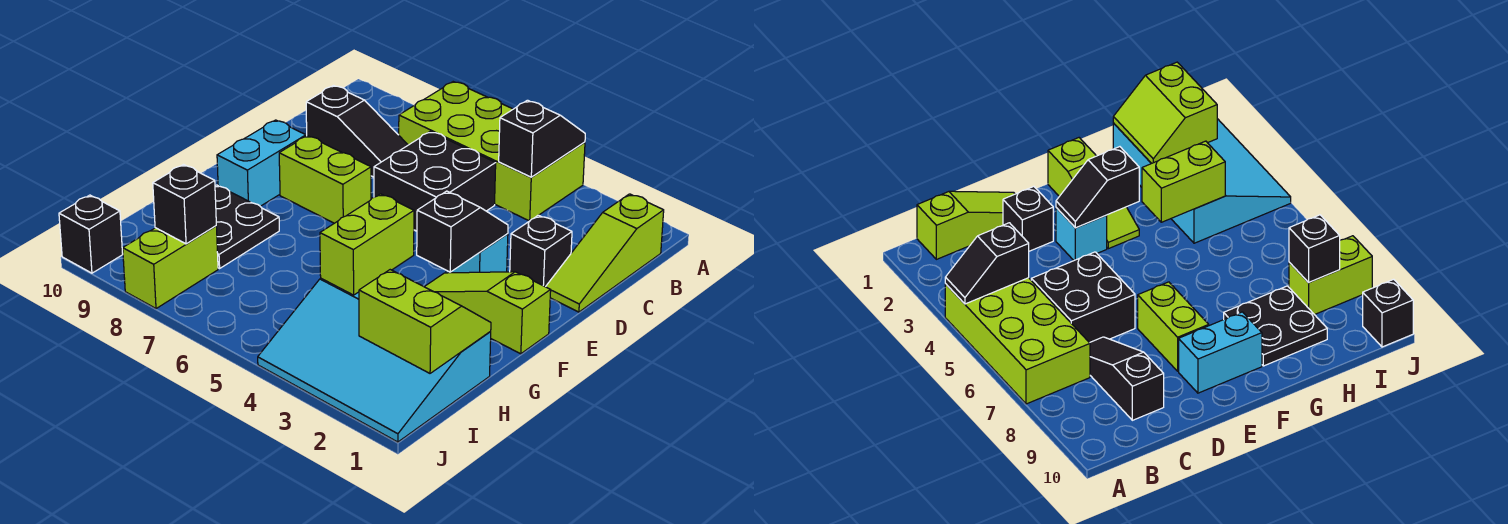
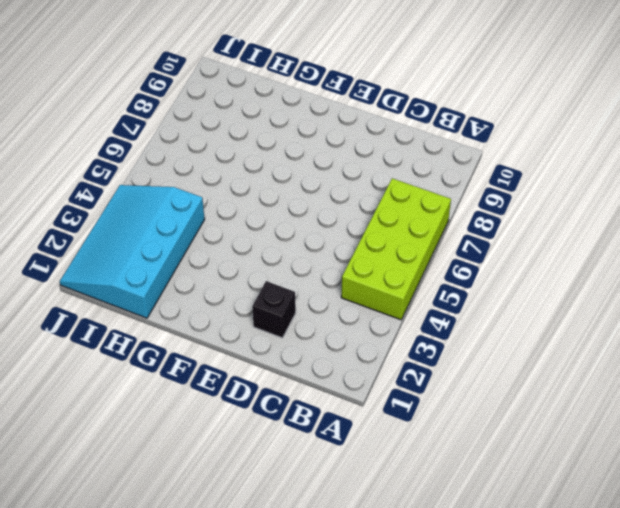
none -> lime 1x3 slope [546,194,664,312]
none -> black 2x2 brick [374,131,496,231]
none -> black 1x3 slope [306,86,408,177]

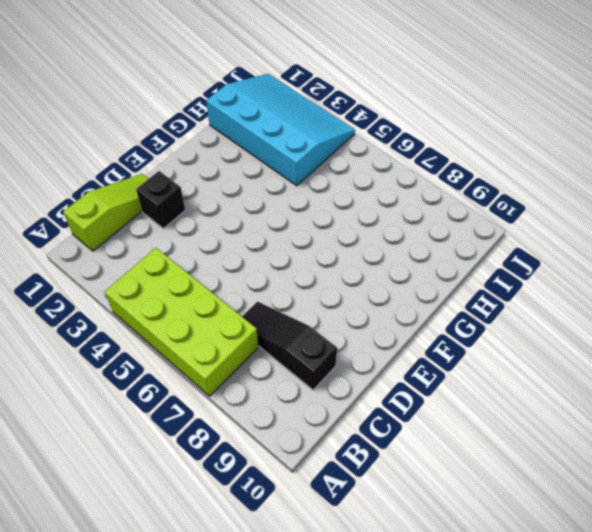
none -> black 2x2 brick [374,131,496,231]
none -> cyan 1x1 brick [446,234,508,273]
none -> lime 1x2 brick [279,136,371,223]

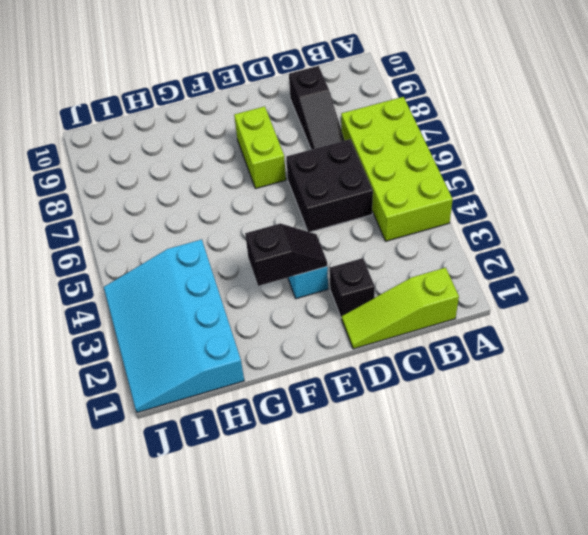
none -> cyan 1x2 brick [217,120,306,206]
none -> lime 1x3 slope [424,272,551,354]
none -> black 2x2 plate [215,185,279,269]

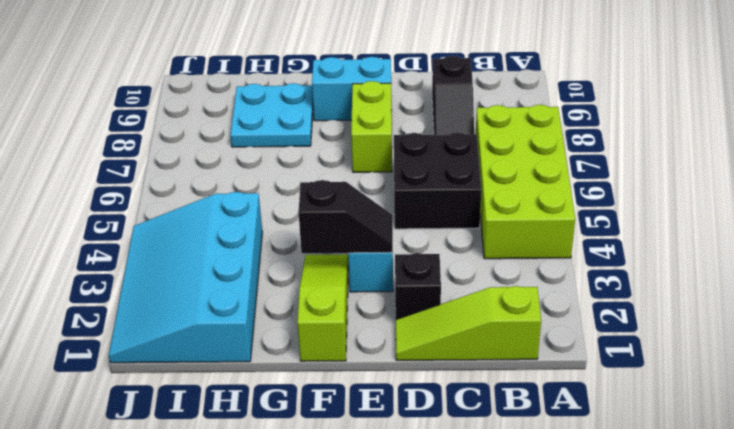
cyan 2x2 plate [230,83,313,147] -> black 2x2 plate [215,185,279,269]
none -> lime 1x2 brick [123,226,218,309]
none -> black 1x1 brick [59,195,123,273]
none -> black 1x2 slope [499,100,585,177]

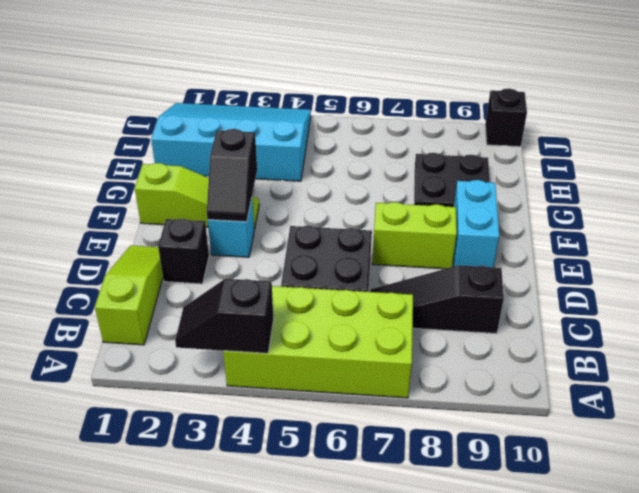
black 1x2 slope [175,279,274,353] -> black 1x2 slope turned to [499,100,585,177]
none -> lime 1x2 brick [123,226,218,309]
none -> lime 1x2 brick [320,194,414,295]
none -> lime 2x2 slope [359,270,491,373]

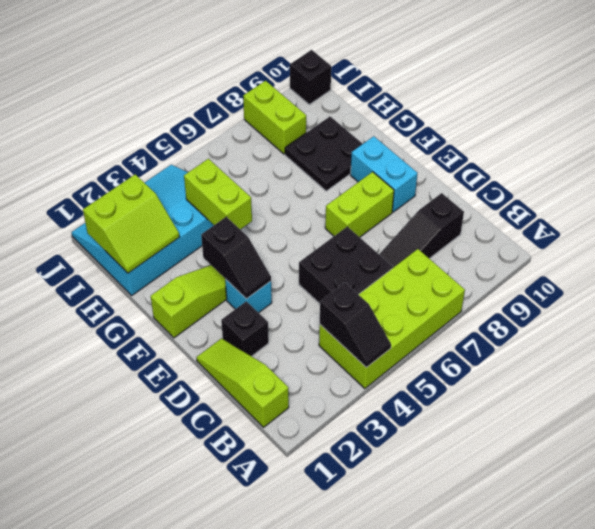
none -> black 1x1 brick [153,165,216,244]

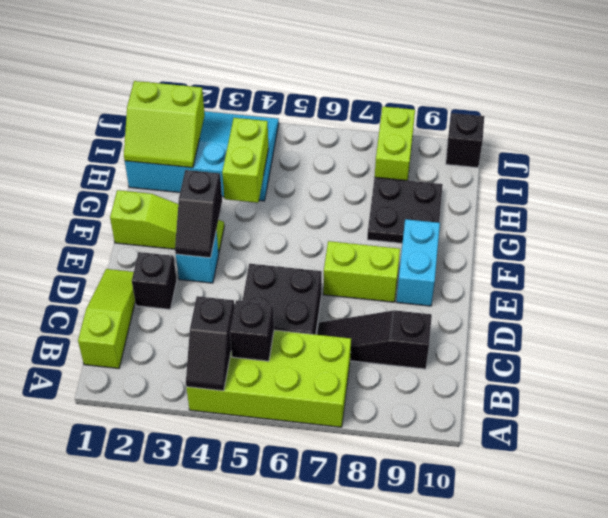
black 1x1 brick [230,300,274,361] -> black 1x1 brick moved to [153,165,216,244]

